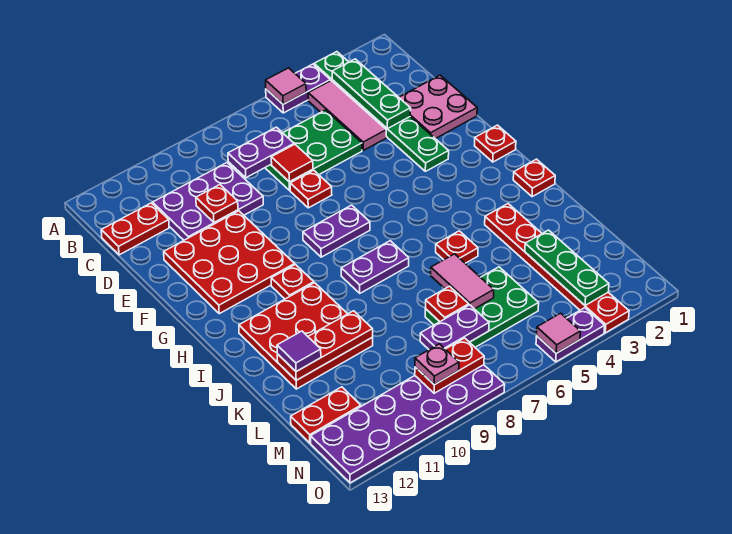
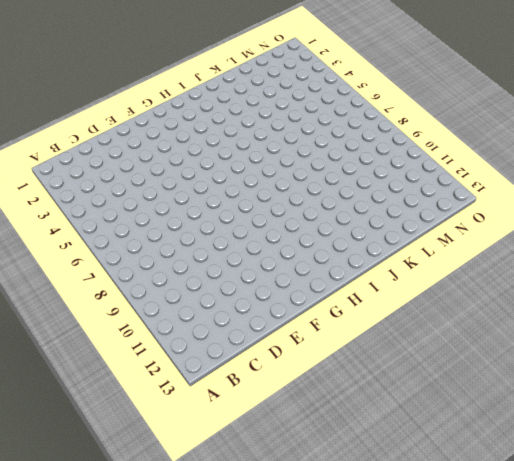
none -> green 1x6 plate [314,52,449,171]
none -> purple 1x2 plate [266,64,330,113]
none -> pink 1x3 tile [308,81,386,150]
none -> green 2x3 plate [265,110,362,190]

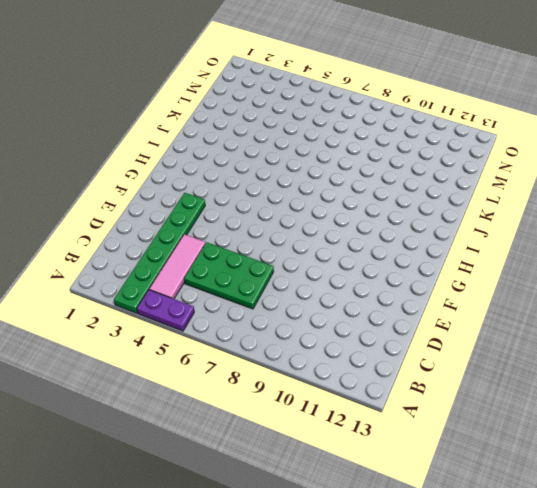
none -> purple 2x3 plate [153,163,263,240]
none -> red 1x2 plate [101,203,169,255]
none -> pink 2x2 plate [399,75,477,139]
none -> red 1x1 plate [290,170,332,208]

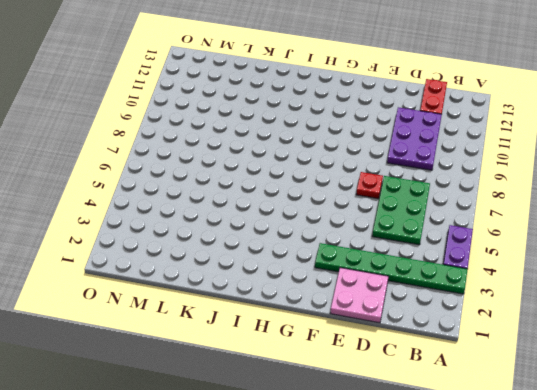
none -> pink 1x3 tile [308,81,386,150]
none -> red 3x3 plate [164,211,295,314]
none -> red 1x1 plate [474,125,516,162]
none -> purple 1x2 plate [303,205,370,257]

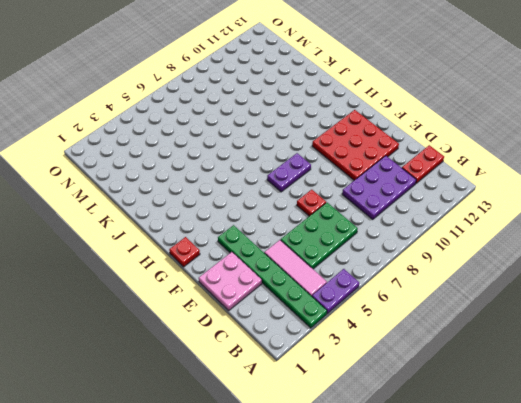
none -> red 1x1 plate [271,265,314,299]
none -> red 1x1 plate [513,159,555,197]
none -> purple 1x2 plate [341,241,409,293]
none -> red 3x3 plate [239,283,373,389]

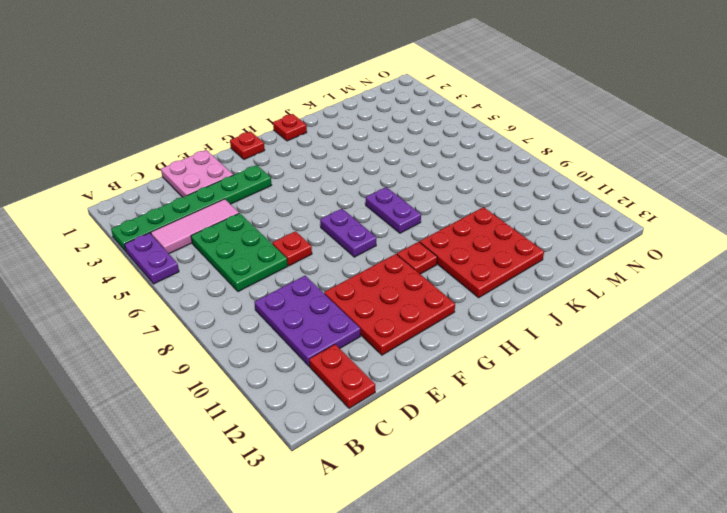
none -> red 1x6 plate [485,204,629,333]
none -> red 1x1 plate [436,231,478,263]
none -> green 2x3 plate [425,267,539,347]
none -> red 1x2 plate [291,387,361,443]

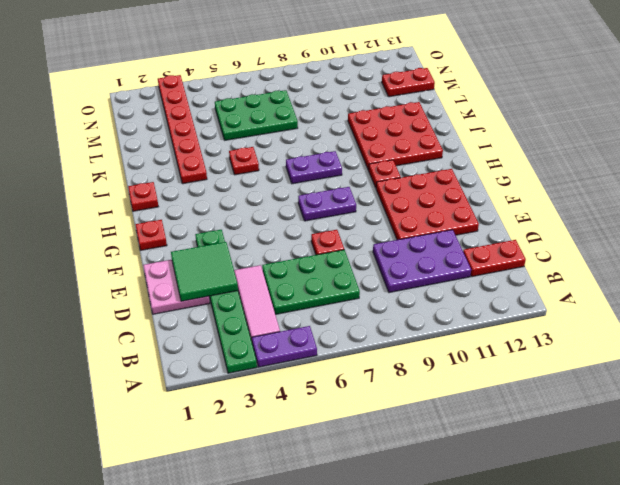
green 2x2 tile [171,242,238,301] -> green 1x3 plate [332,59,411,129]
none -> purple 2x6 plate [311,365,505,483]
none -> purple 1x2 plate [536,308,605,362]
none -> pink 1x1 tile [266,68,306,104]
none -> purple 1x2 plate [228,127,294,178]

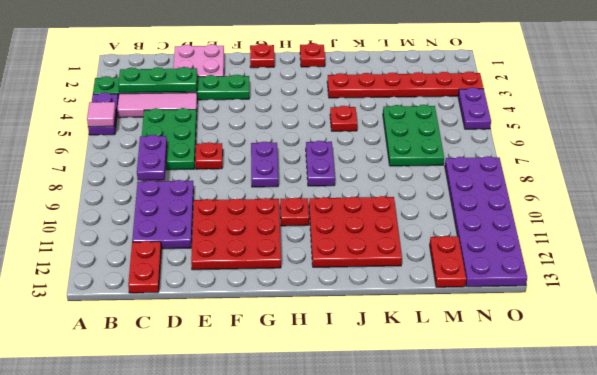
none -> red 1x1 tile [271,144,313,182]
none -> red 1x1 plate [196,185,238,222]
none -> pink 1x2 tile [431,254,494,309]
none -> red 1x3 plate [277,311,373,380]

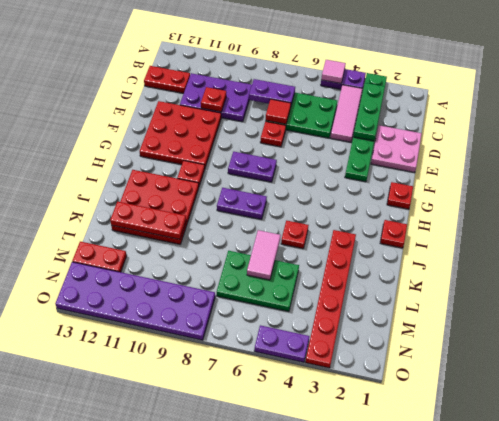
none -> green 1x3 plate [525,230,609,305]
none -> red 1x1 plate [425,286,469,322]
none -> purple 1x2 plate [420,305,489,350]
none -> red 1x2 plate [415,338,484,393]

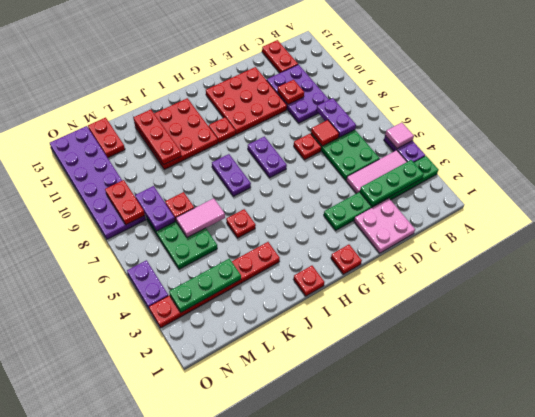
none -> pink 1x1 tile [537,313,580,353]
none -> purple 1x1 tile [277,331,321,372]
none -> pink 1x1 plate [415,344,459,385]

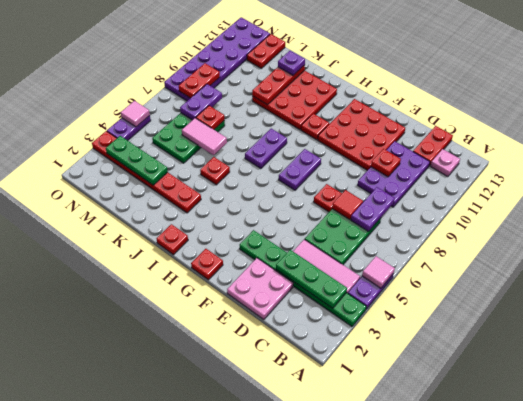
pink 1x1 plate [430,149,460,177] -> pink 1x1 plate moved to [415,344,459,385]
purple 1x1 plate [278,51,305,75] -> purple 1x1 tile [277,331,321,372]

